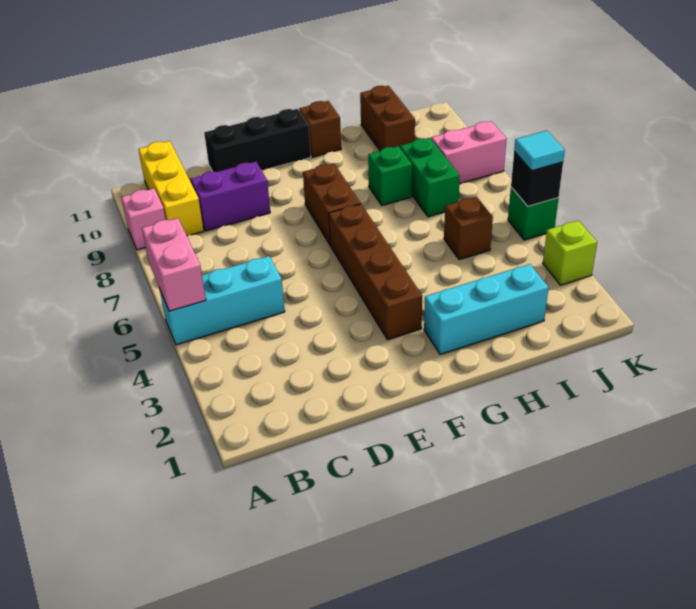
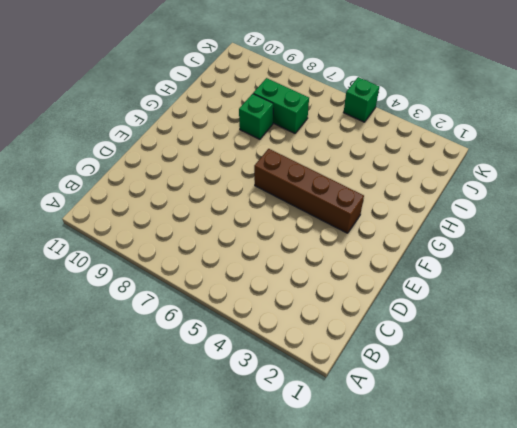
none -> cyan 1x3 brick [160,256,285,345]
none -> pink 1x1 brick [121,188,166,250]
none -> yellow 1x3 brick [138,141,204,236]

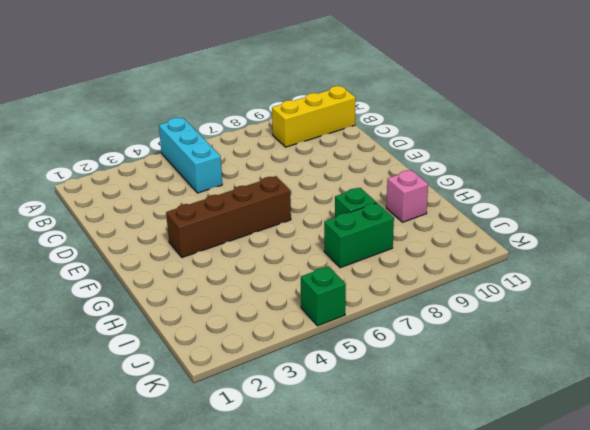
pink 1x1 brick [386,170,428,222] -> pink 1x1 brick moved to [121,188,166,250]
none -> purple 1x2 brick [191,162,270,231]
none -> black 1x3 brick [204,109,311,172]
none -> brown 1x2 brick [303,163,361,244]

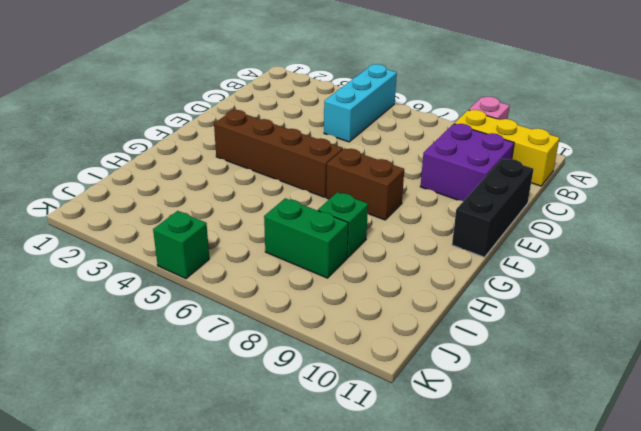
purple 2x2 brick [420,124,514,201] -> purple 1x2 brick [191,162,270,231]
none -> cyan 1x3 brick [424,264,549,354]
none -> brown 1x1 brick [299,101,341,157]
none -> brown 1x1 brick [444,197,493,260]

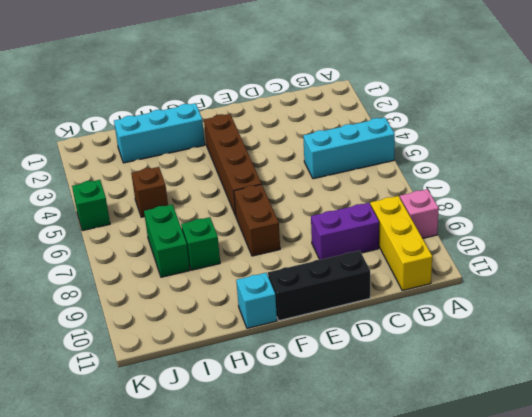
cyan 1x1 brick [236,273,277,328] -> brown 1x1 brick [299,101,341,157]
none -> brown 1x2 brick [360,86,415,151]
none -> pink 1x2 brick [431,121,506,184]
none -> lime 1x1 brick [543,220,597,285]

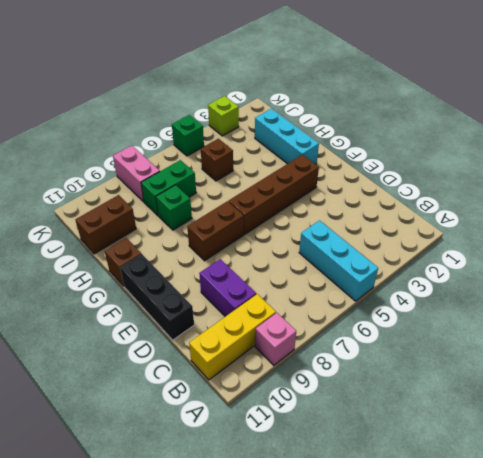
none -> pink 1x2 brick [142,218,206,311]
none -> black 1x1 brick [511,152,563,206]
none -> cyan 1x1 tile [514,131,565,170]

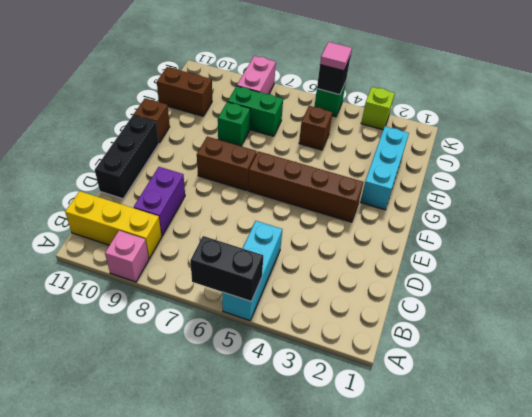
black 1x2 brick [190,236,263,301] -> pink 1x2 brick [142,218,206,311]
pink 1x1 tile [320,42,352,71] -> cyan 1x1 tile [514,131,565,170]

